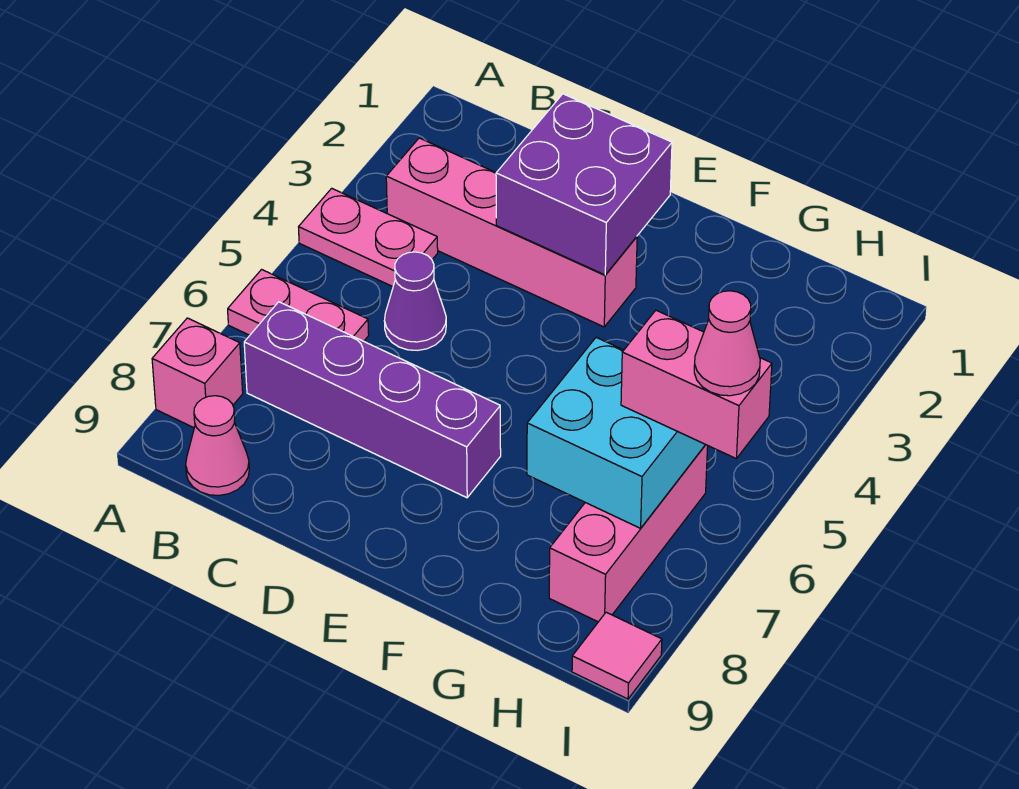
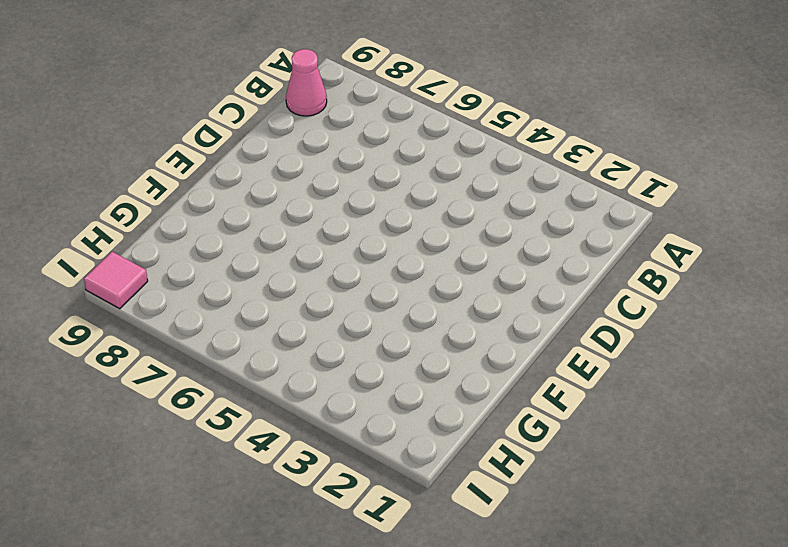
none -> pink 1x2 plate [299,188,438,287]
none -> pink 1x2 plate [228,269,369,341]
none -> pink 1x1 brick [152,318,243,428]

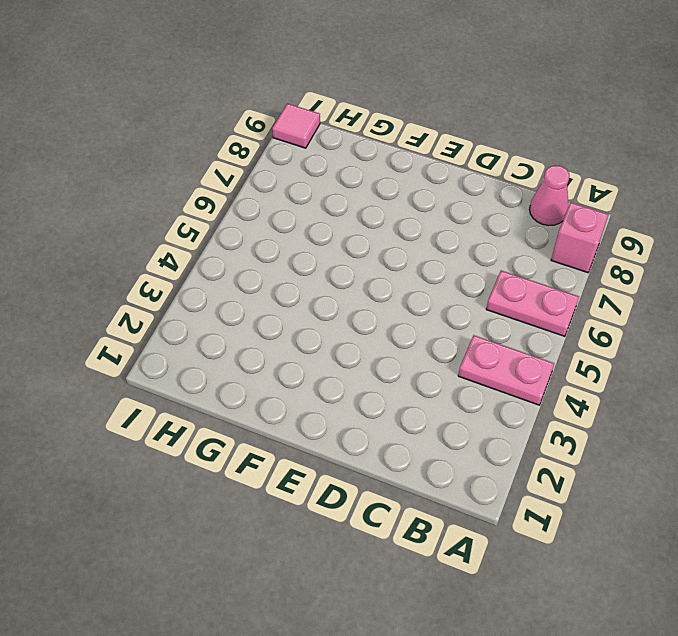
none -> pink 1x4 brick [386,138,637,327]
none -> purple 1x4 brick [244,302,501,498]
none -> purple 1x1 cone [384,252,446,350]

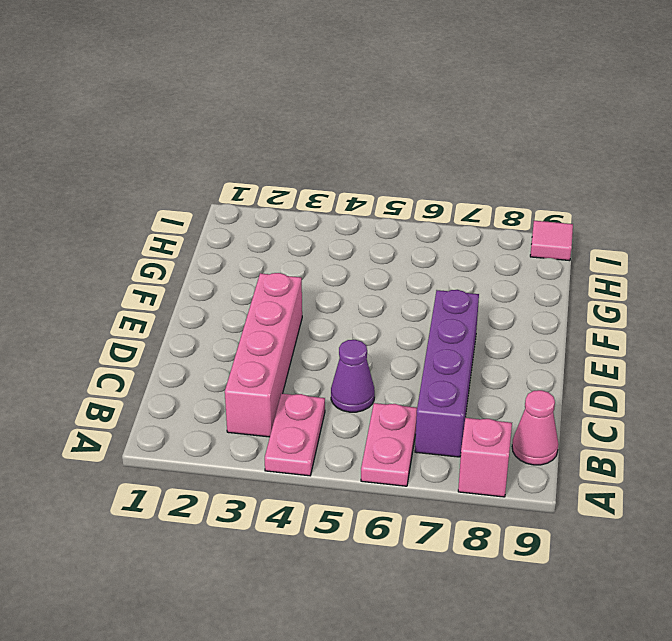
none -> pink 1x3 brick [549,445,708,622]
none -> purple 2x2 brick [496,94,672,275]
none -> cyan 2x2 brick [527,337,705,528]

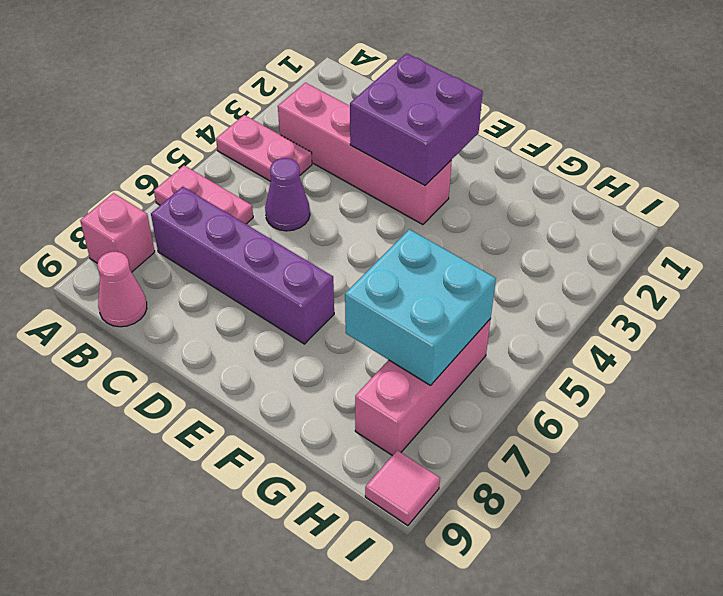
none -> pink 1x2 brick [621,310,772,458]
none -> pink 1x1 cone [694,291,760,396]

